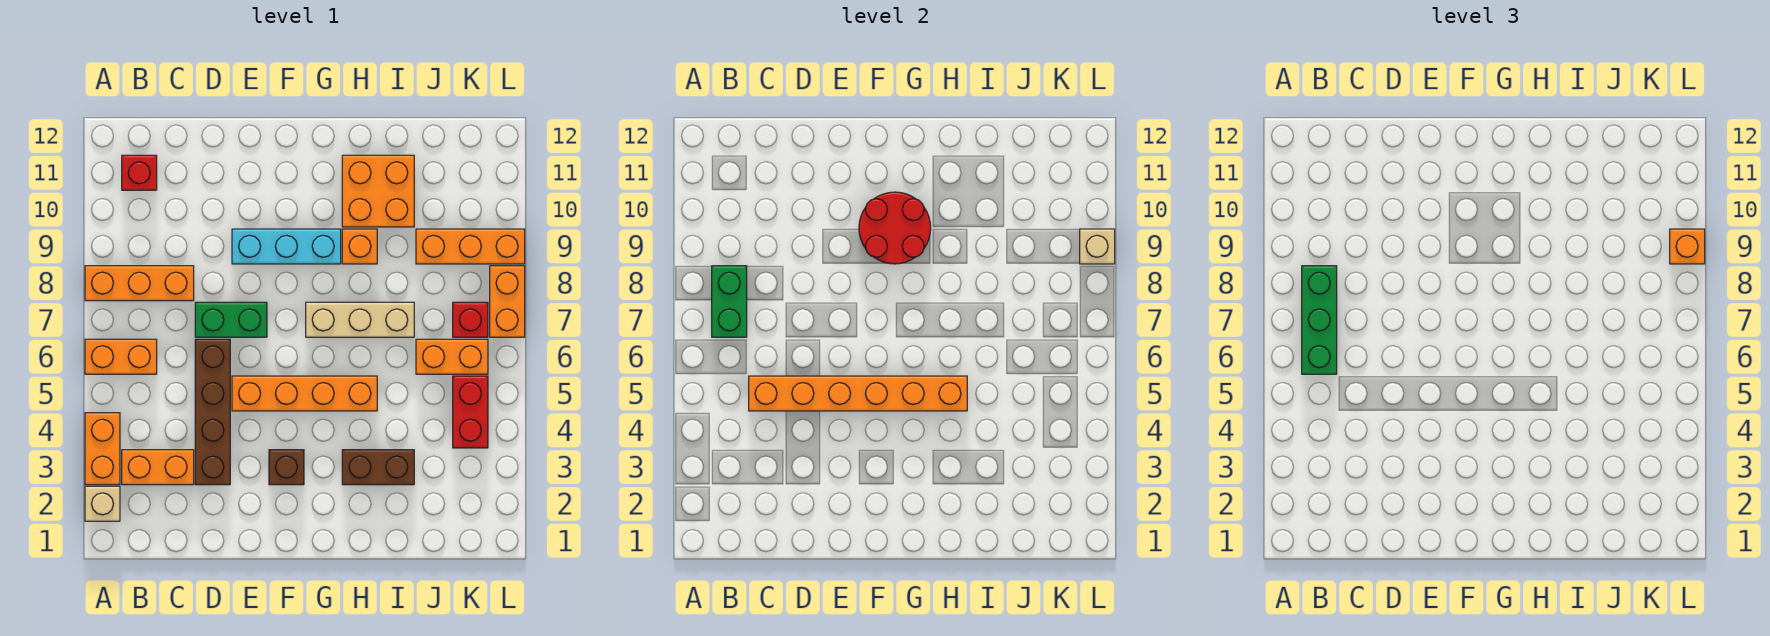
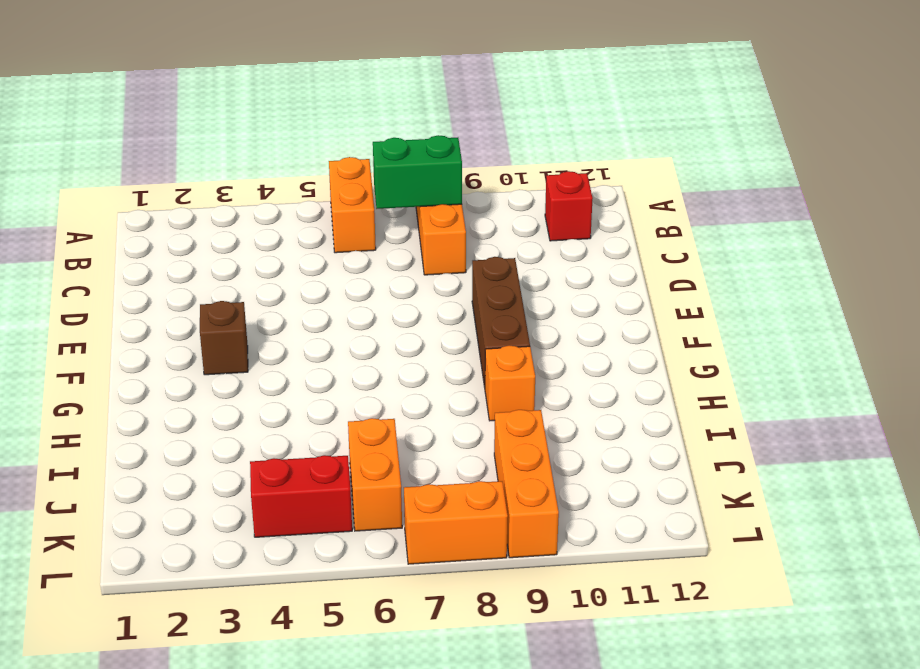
brown 1x3 brick [472,257,530,387] -> cyan 1x3 brick [232,229,341,264]
none -> tan 1x1 brick [85,486,120,521]
none -> orange 1x2 brick [85,413,120,485]
none -> orange 1x2 brick [122,450,194,485]

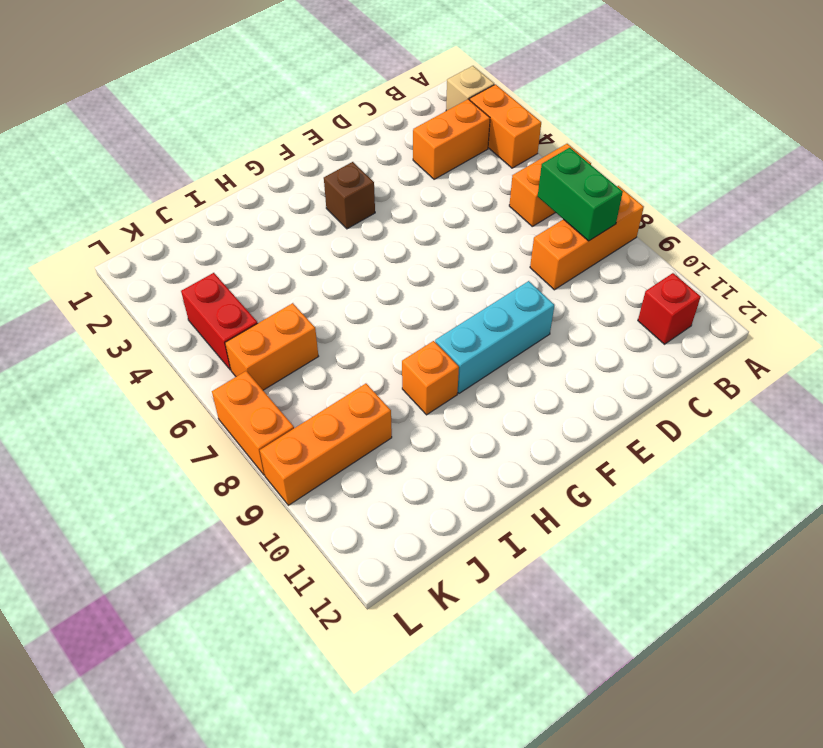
none -> brown 1x4 brick [195,339,230,485]
none -> green 1x2 brick [195,302,267,337]
none -> orange 1x4 brick [232,376,377,411]

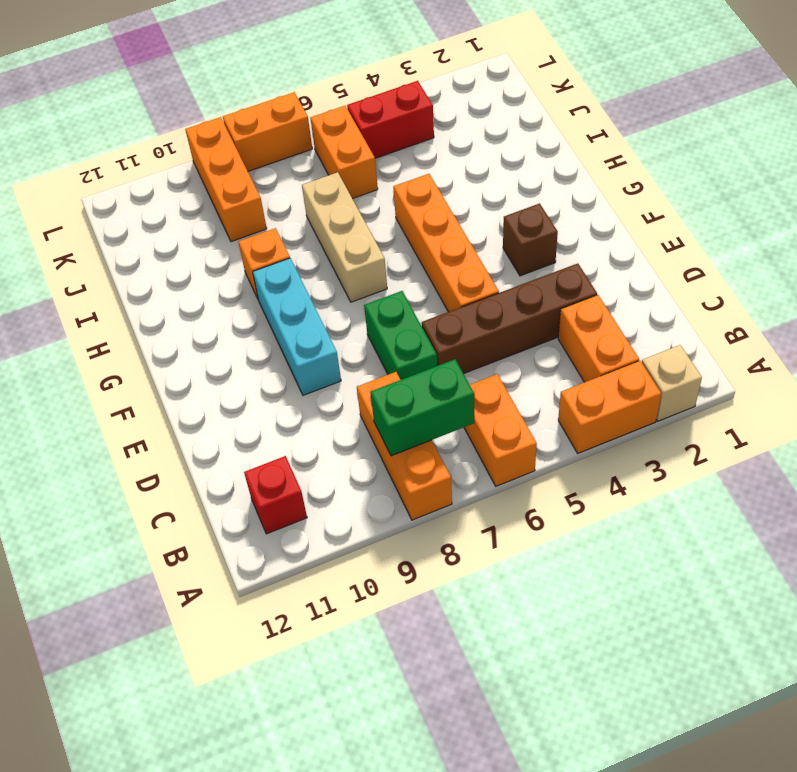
none -> brown 1x2 brick [342,450,414,485]
none -> orange 2x2 brick [342,155,414,227]
none -> red 1x1 brick [453,302,488,337]

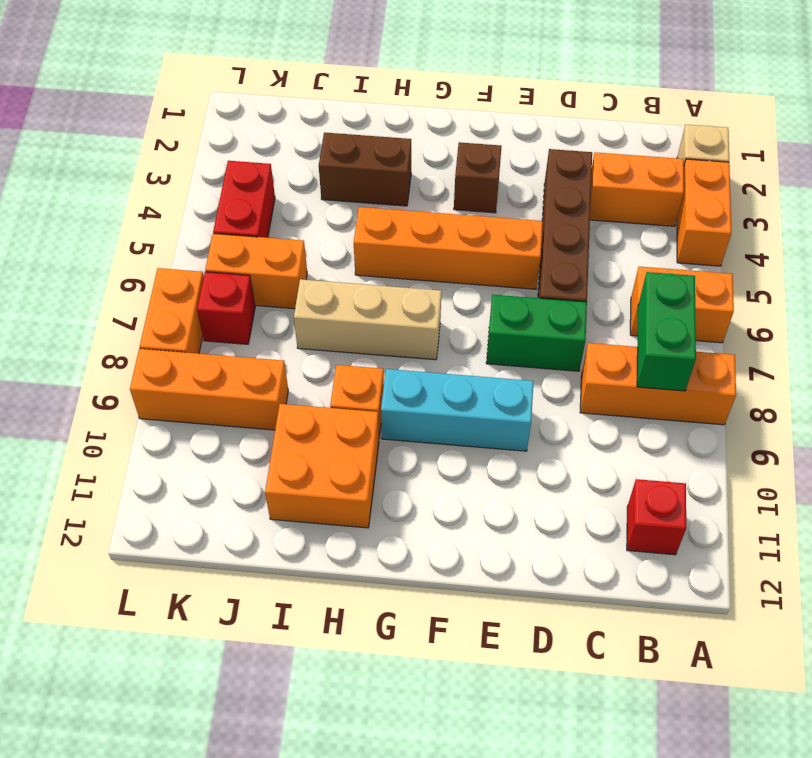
none -> orange 1x6 brick [749,376,967,411]
none -> red 2x2 round brick [859,192,931,264]
none -> tan 1x1 brick [1080,229,1115,264]

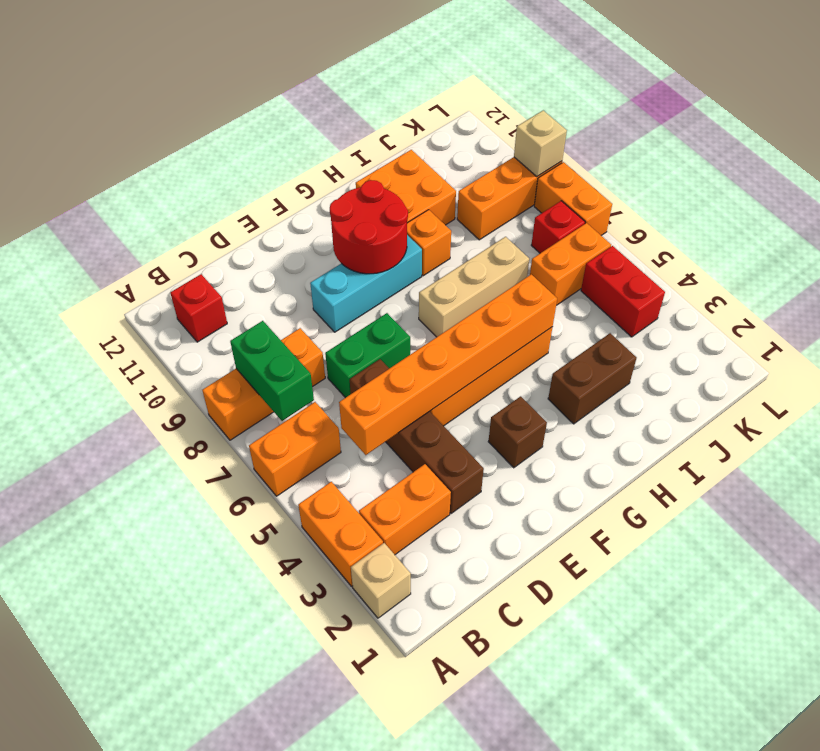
none -> green 1x3 brick [1302,266,1337,374]
none -> orange 1x1 brick [1670,229,1705,264]

